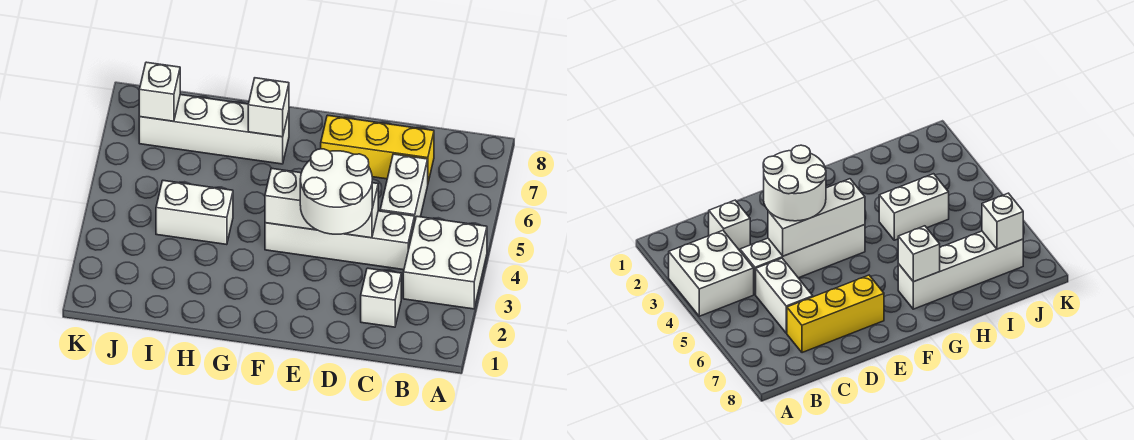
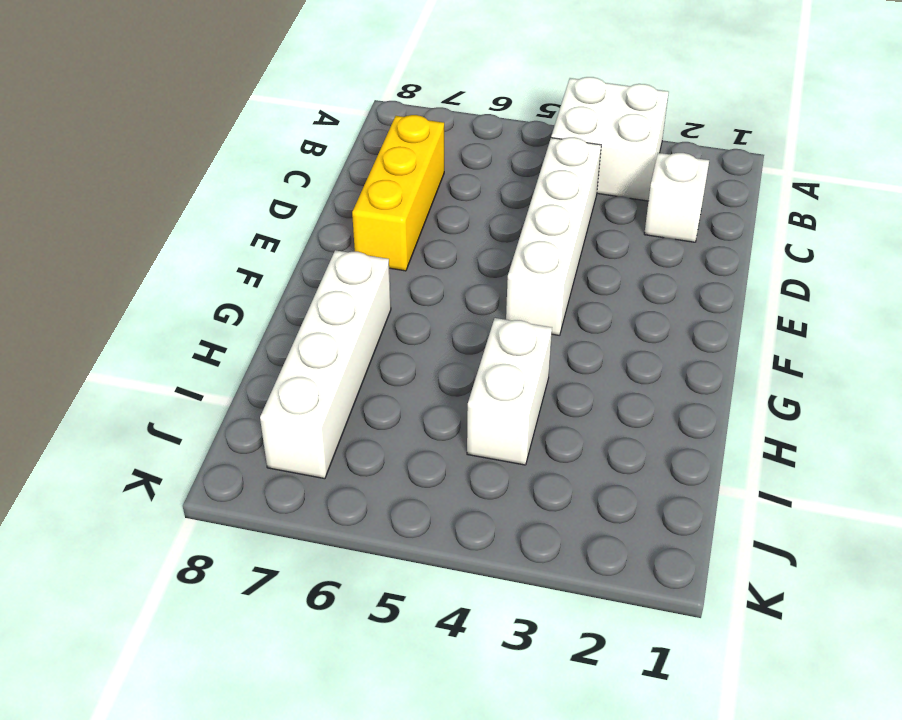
none -> white 1x2 brick [380,154,428,220]
none -> white 1x3 brick [265,168,378,238]

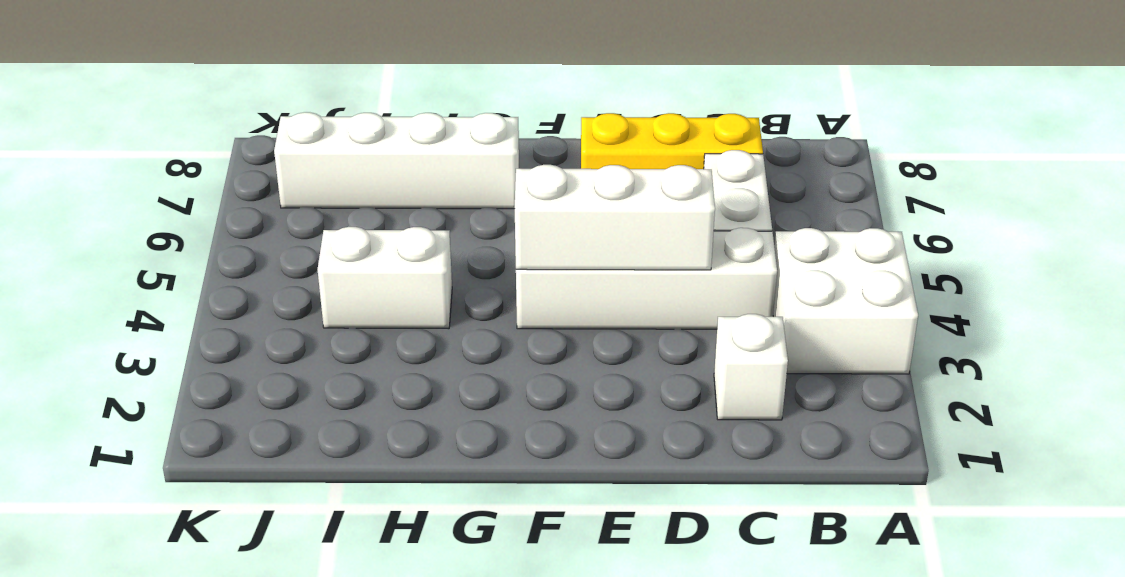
none -> white 1x1 brick [248,78,289,137]
none -> white 1x1 brick [139,62,180,121]

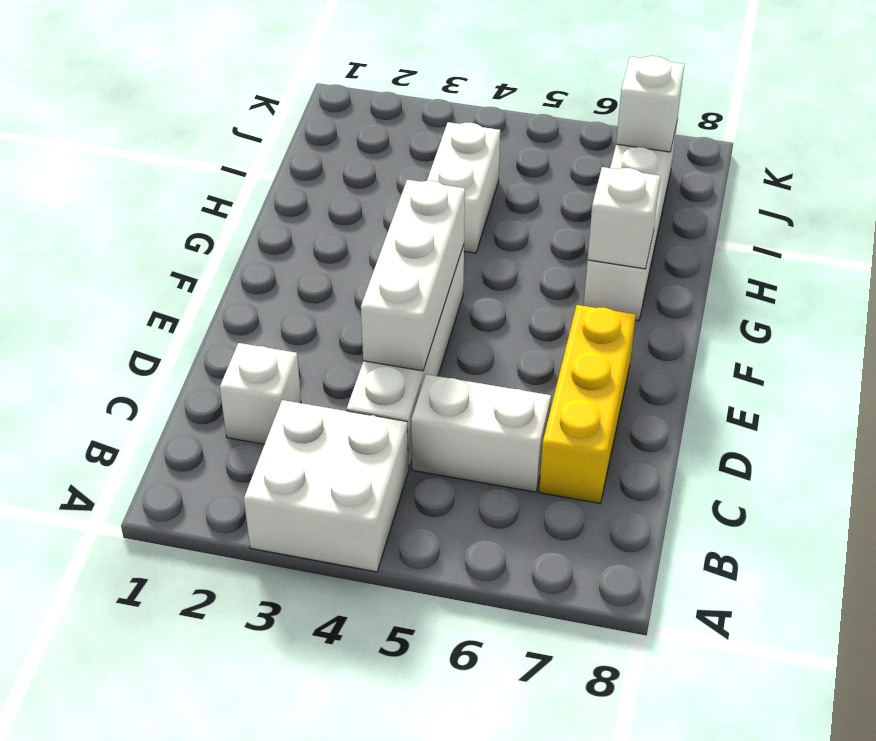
none -> white 2x2 round brick [300,149,372,234]

